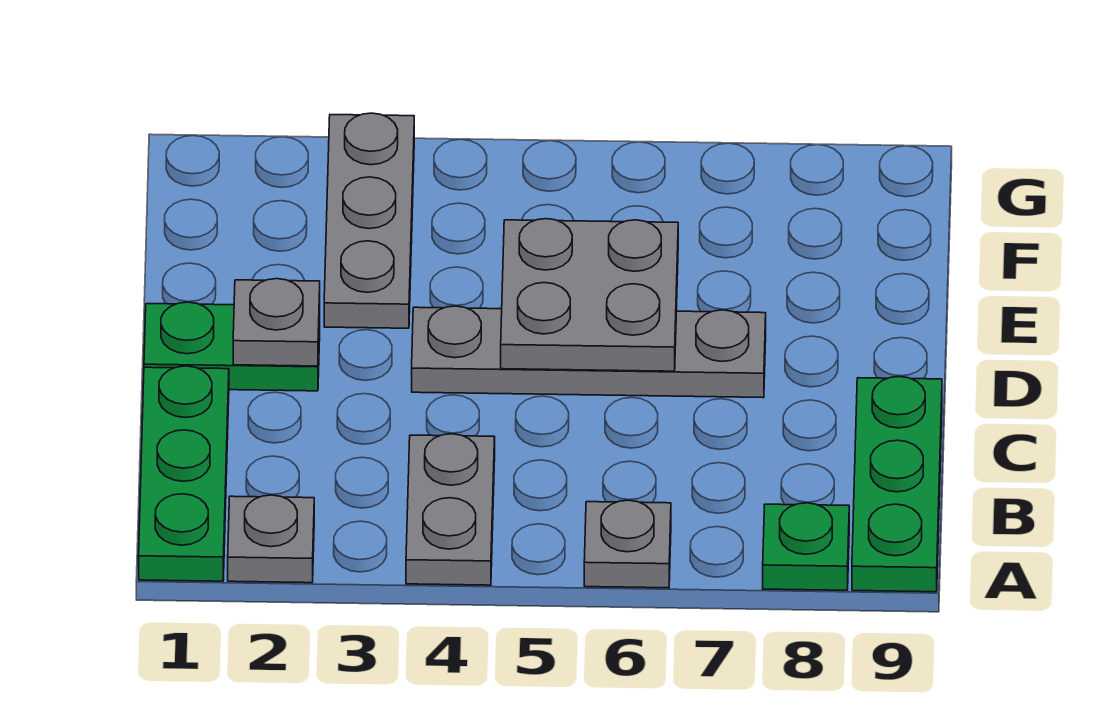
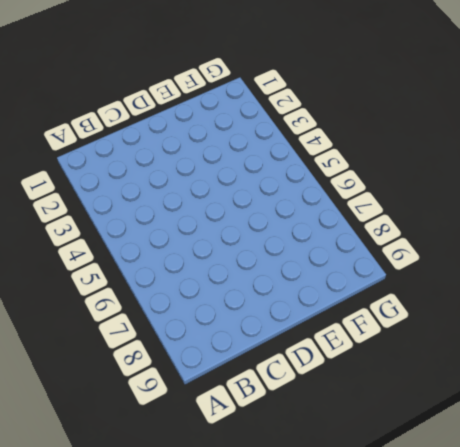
none -> green 1x3 plate [139,366,229,581]
none -> grey 1x1 plate [228,495,314,583]

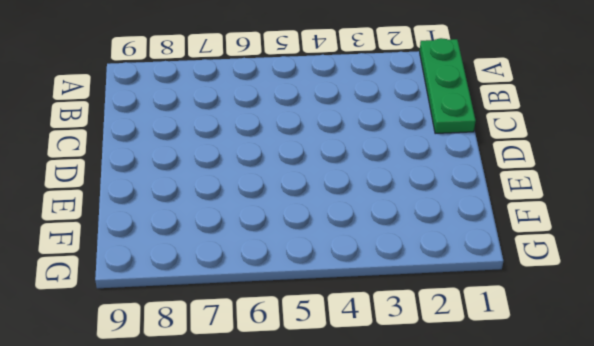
none -> grey 1x1 plate [228,495,314,583]
none -> grey 1x2 plate [406,434,495,585]

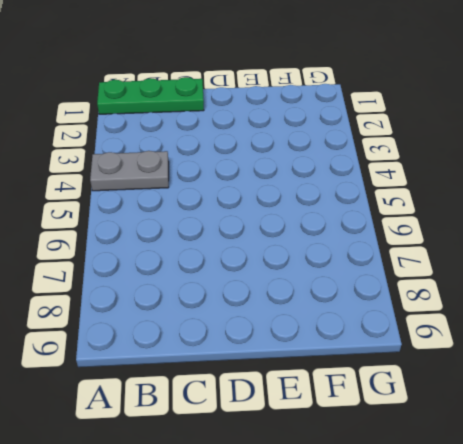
none -> grey 1x1 plate [228,495,314,583]
none -> grey 1x1 plate [584,500,671,588]

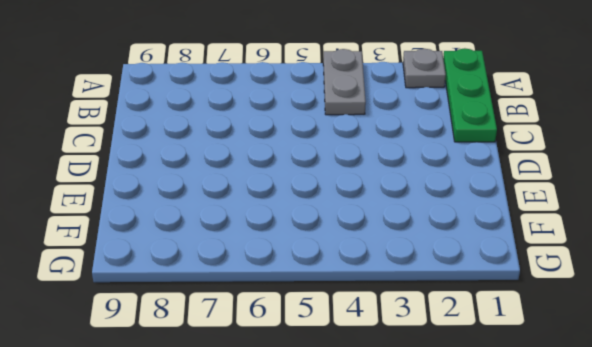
none -> grey 1x1 plate [584,500,671,588]
none -> green 1x1 plate [763,503,849,590]

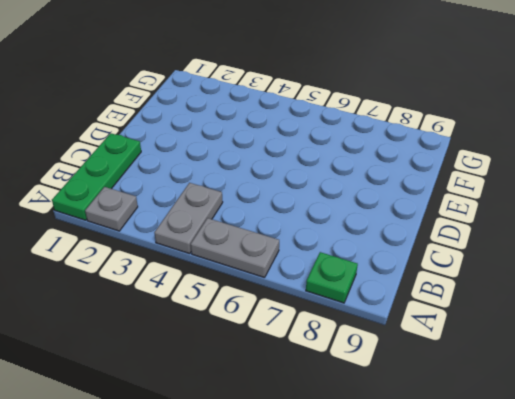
grey 1x2 plate [191,218,279,278] -> grey 1x1 plate [584,500,671,588]
none -> green 1x3 plate [852,377,942,592]
none -> green 1x2 plate [144,302,320,391]

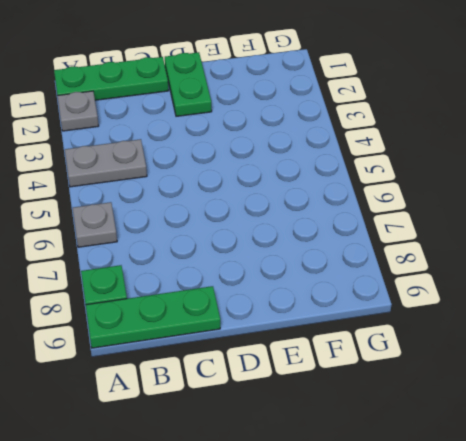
none -> grey 1x4 plate [412,306,766,398]
none -> grey 1x3 plate [324,113,414,328]

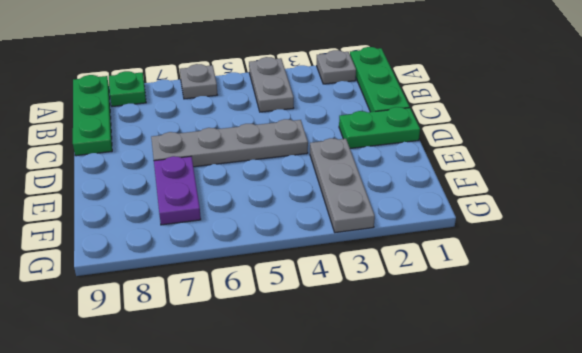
purple 1x2 plate [154,156,201,225] -> none
none -> grey 1x1 plate [233,279,320,366]
none -> grey 2x2 plate [501,219,678,371]

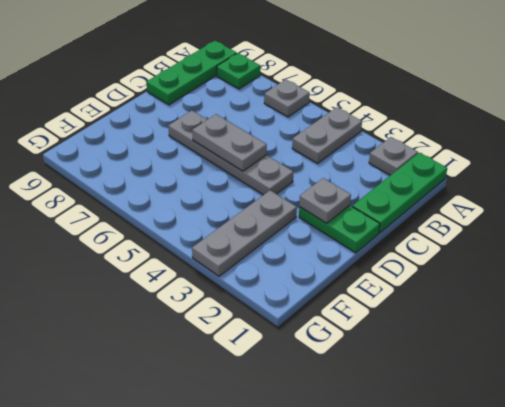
grey 1x2 plate [192,114,267,171] -> grey 2x2 plate [501,219,678,371]

